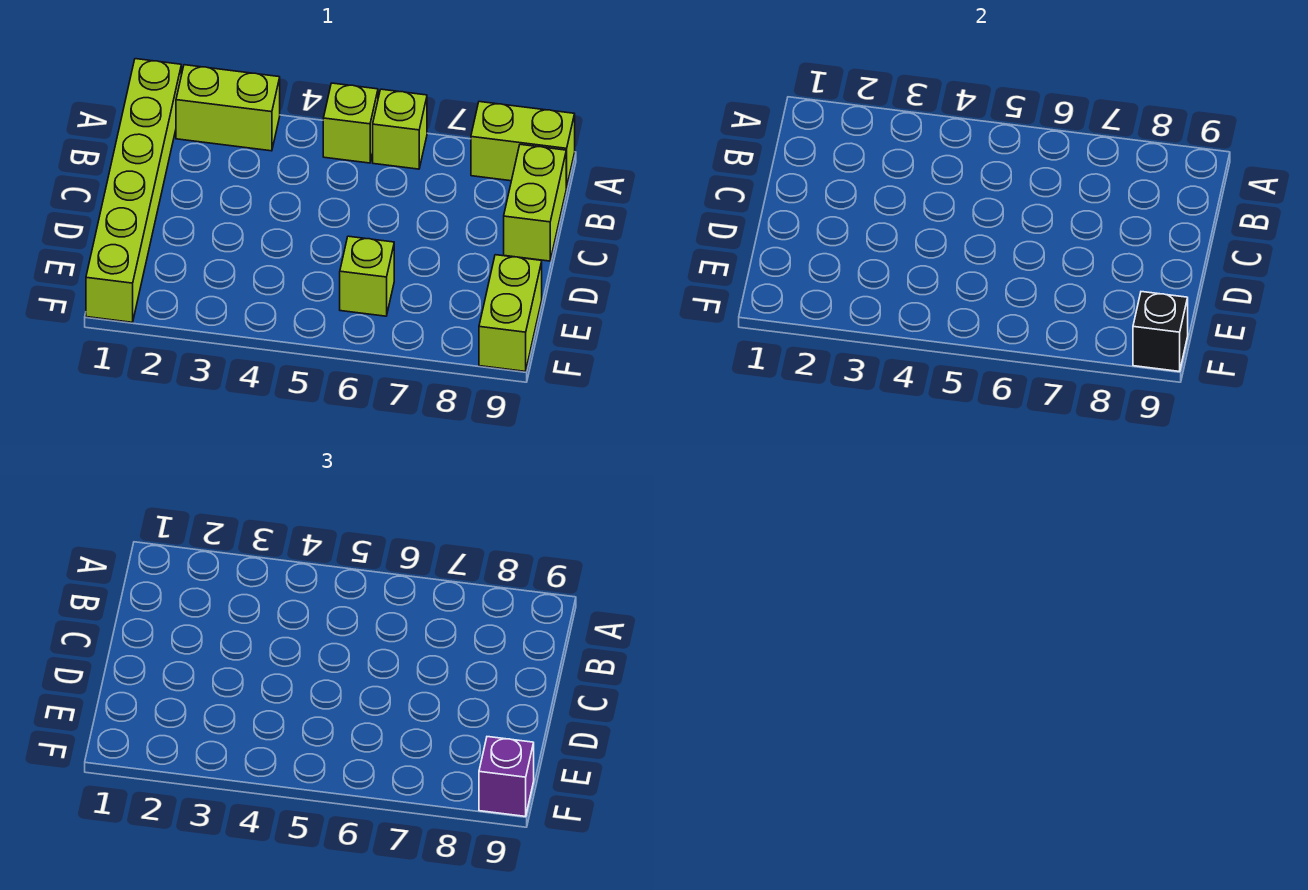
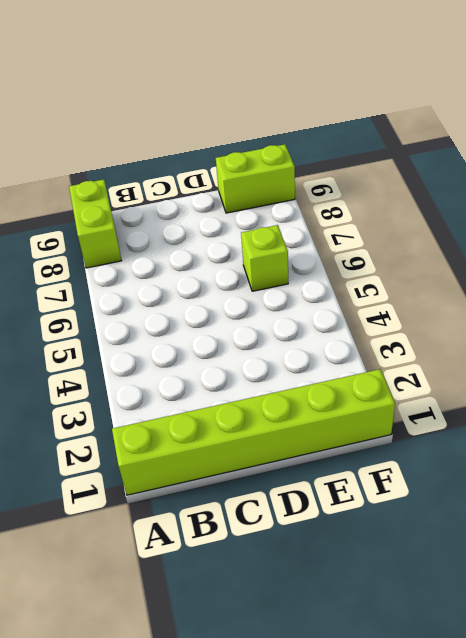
none -> lime 1x2 brick [176,65,280,151]
none -> lime 1x1 brick [323,83,378,163]

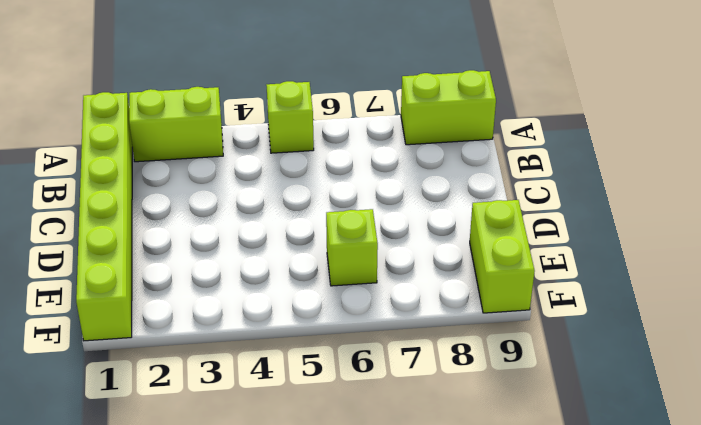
none -> lime 1x1 brick [373,89,427,169]
none -> lime 1x2 brick [504,144,566,261]

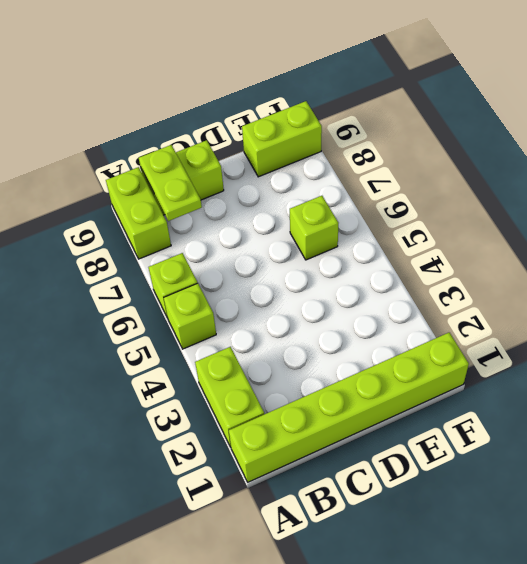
lime 1x2 plate [139,145,202,221] -> none
none -> black 1x1 brick [1133,292,1188,371]
none -> purple 1x1 brick [479,737,534,816]

